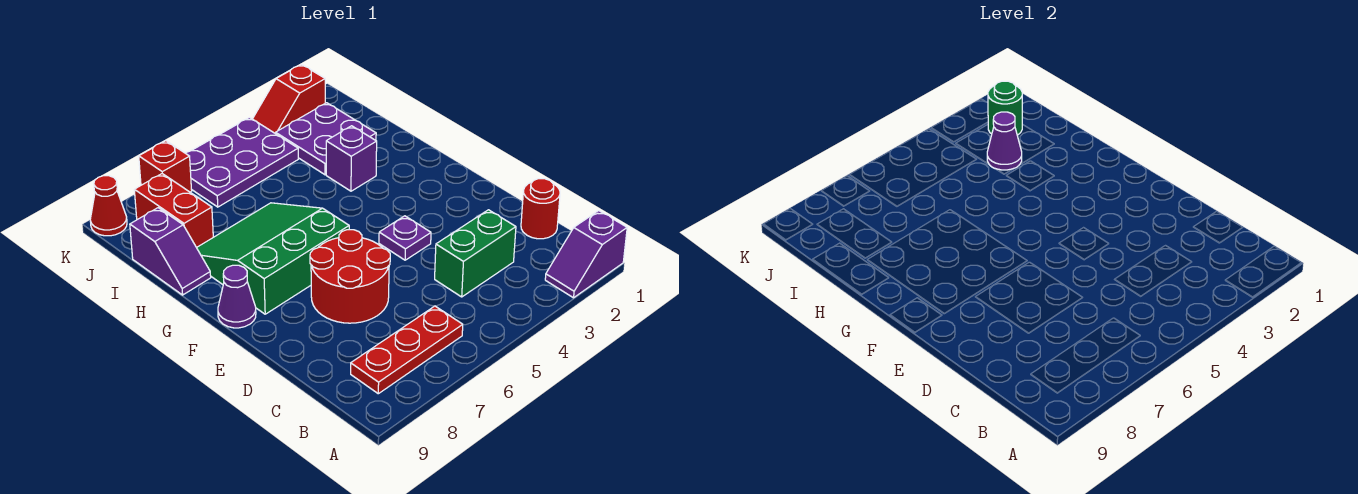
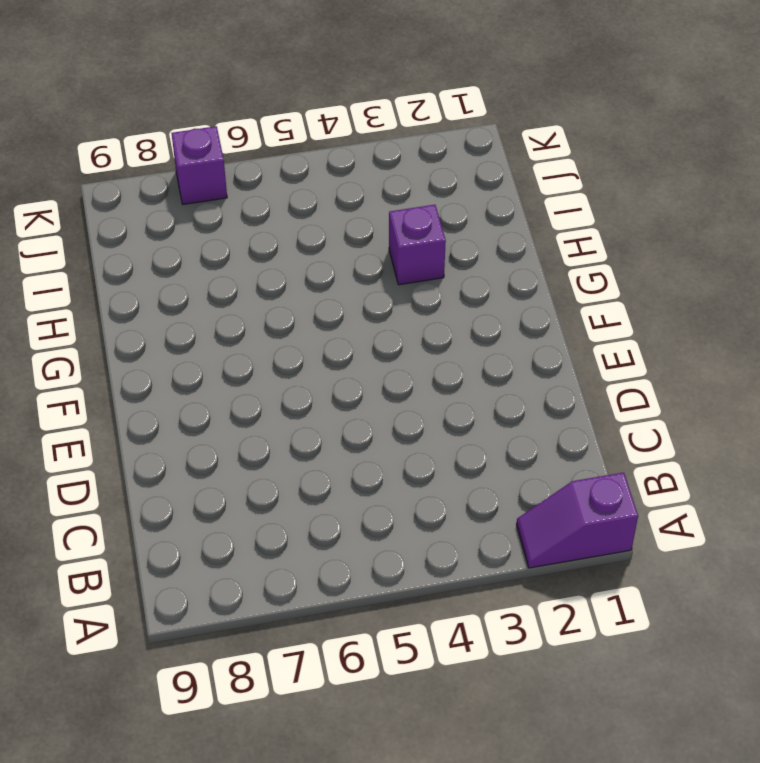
purple 1x1 brick [171,126,227,204] -> red 1x1 brick [139,141,192,192]
none -> red 1x3 plate [351,306,463,394]
none -> red 1x1 round brick [521,179,560,239]
none -> green 1x2 brick [435,210,516,297]

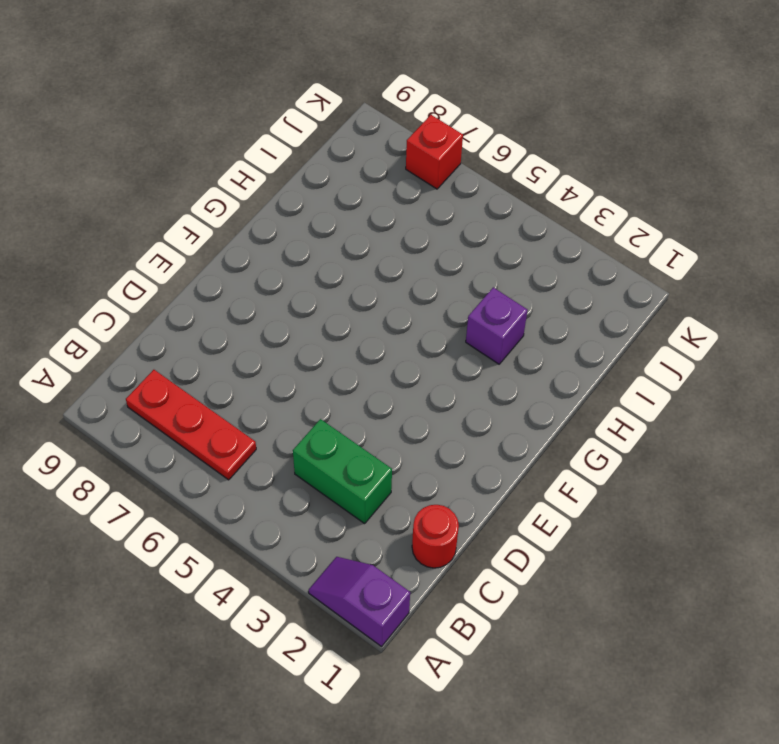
none -> red 2x2 round brick [310,230,390,323]
none -> purple 1x1 plate [379,216,431,260]
none -> green 3x3 slope [197,203,349,314]

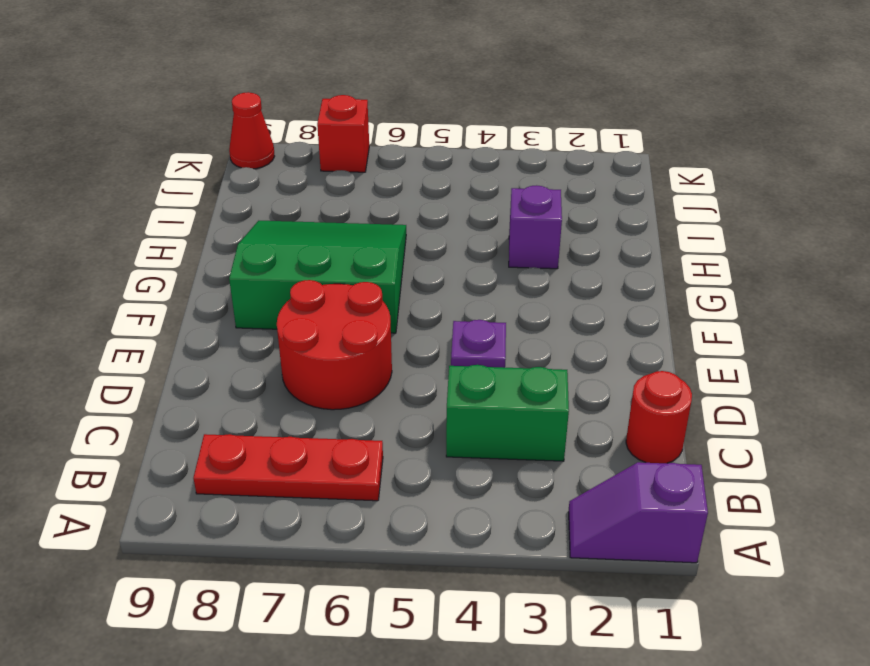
none -> purple 1x1 cone [218,265,256,328]
none -> purple 1x2 slope [130,208,211,295]
none -> purple 2x2 plate [276,103,376,175]

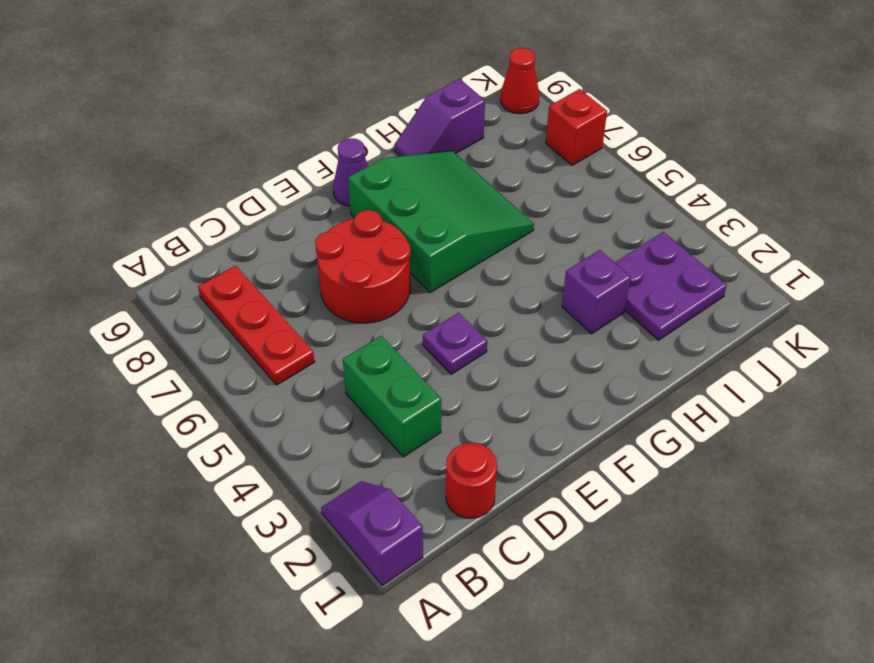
none -> red 1x2 brick [134,174,213,247]
none -> purple 2x3 plate [186,118,298,207]
none -> red 1x2 slope [253,64,325,134]

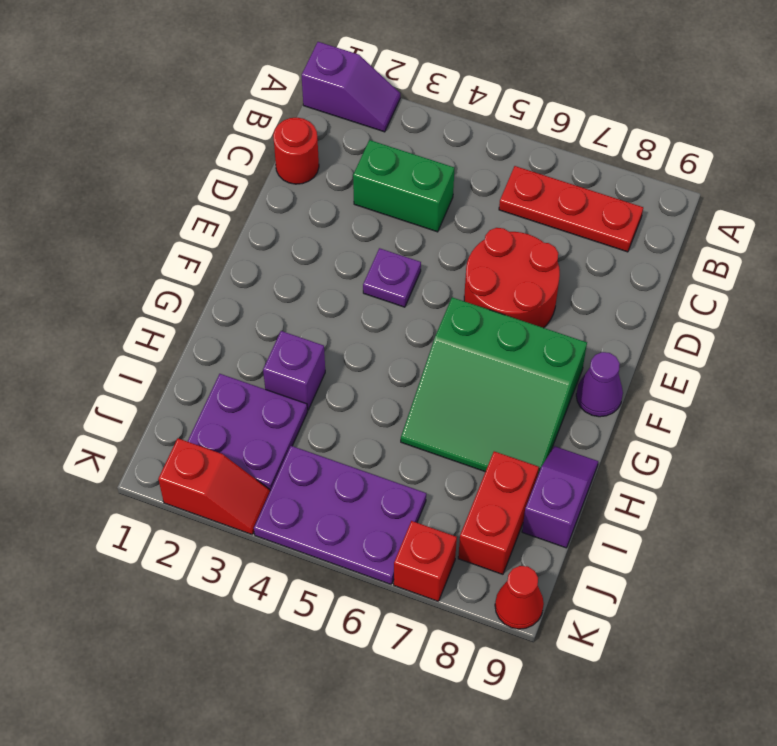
none -> purple 1x1 cone [987,112,1022,170]
none -> green 1x1 round brick [988,81,1022,135]

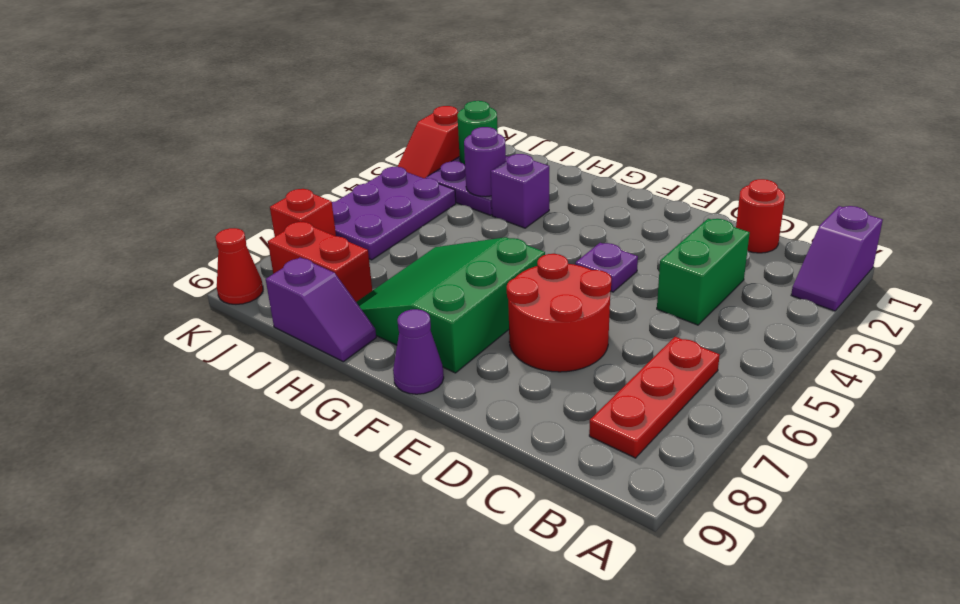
purple 1x1 round brick [464,127,506,197] -> purple 1x1 cone [987,112,1022,170]

